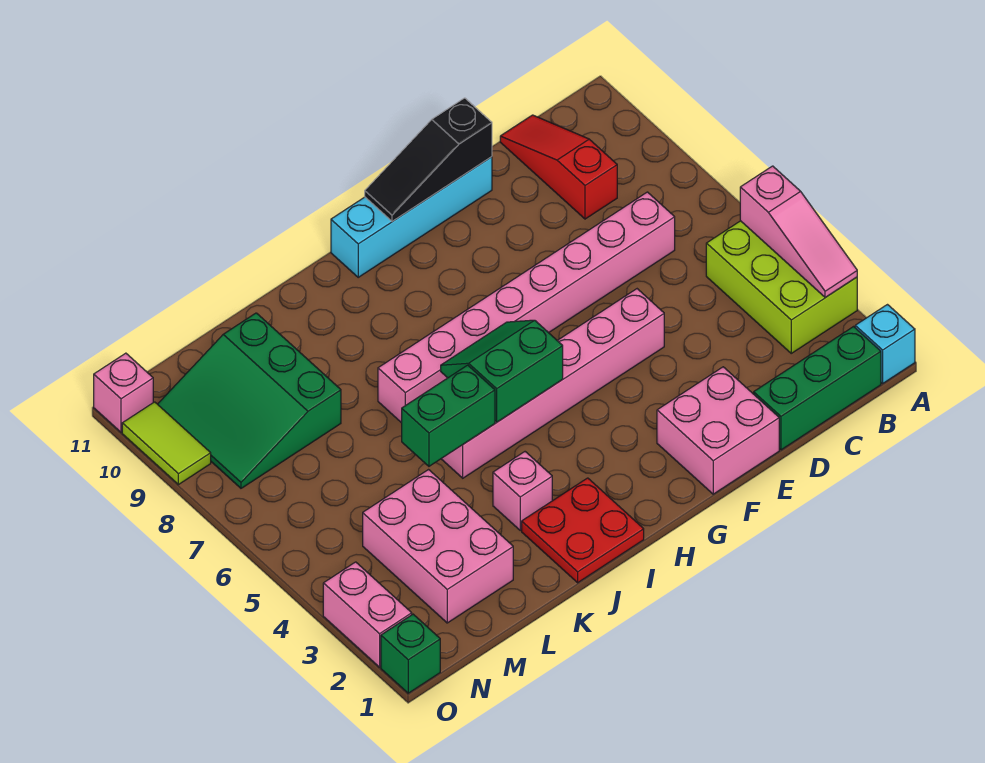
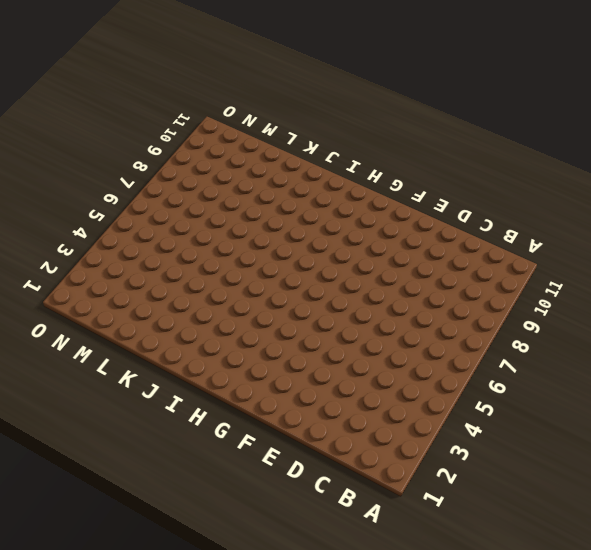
none -> cyan 1x1 brick [855,305,915,383]
none -> lime 2x3 brick [706,221,857,353]
none -> green 1x3 brick [754,327,881,450]

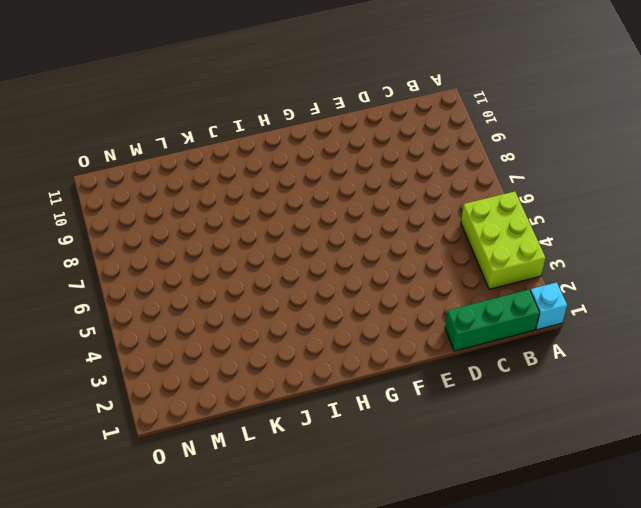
none -> pink 1x8 brick [378,192,675,423]
none -> red 1x3 slope [500,115,617,219]
none -> pink 2x2 brick [657,367,779,494]

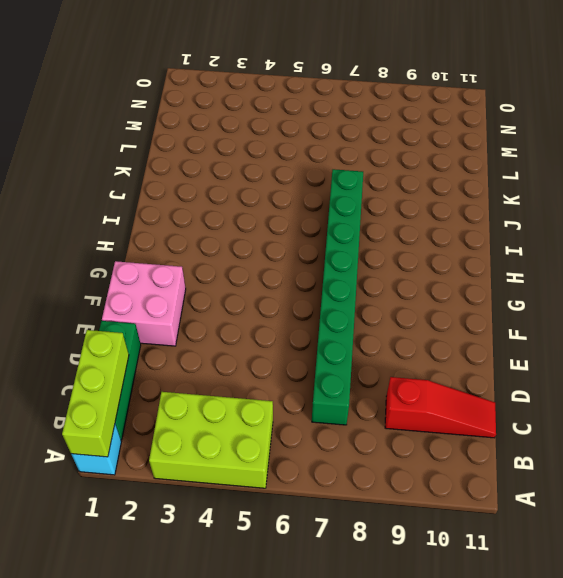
lime 1x3 brick [62,330,129,457] -> none
green 1x8 brick [312,169,363,425] -> pink 1x8 brick [378,192,675,423]
none -> pink 1x6 brick [441,289,664,478]
none -> cyan 1x4 brick [331,157,492,277]
none -> red 2x2 plate [522,478,644,583]

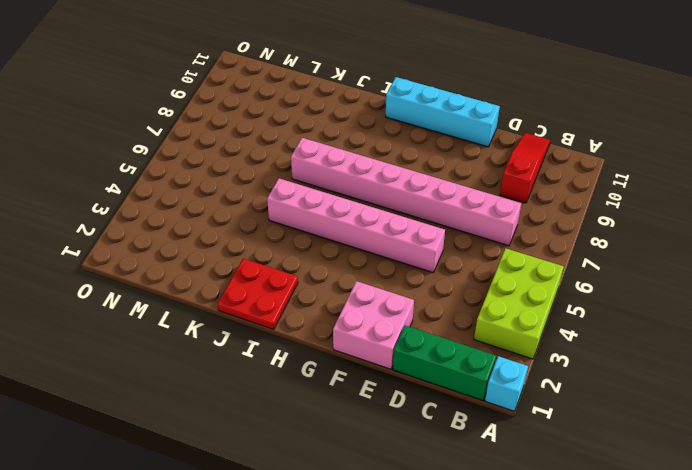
none -> pink 1x1 brick [493,452,552,530]
none -> pink 2x3 brick [363,470,513,623]
none -> green 3x3 slope [158,313,341,488]

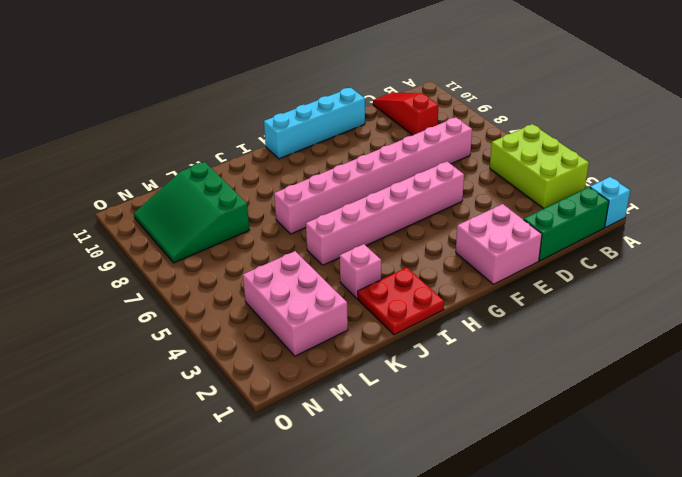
none -> green 1x1 brick [381,614,440,693]
none -> pink 1x2 brick [323,562,412,667]
none -> lime 1x2 tile [122,402,211,485]

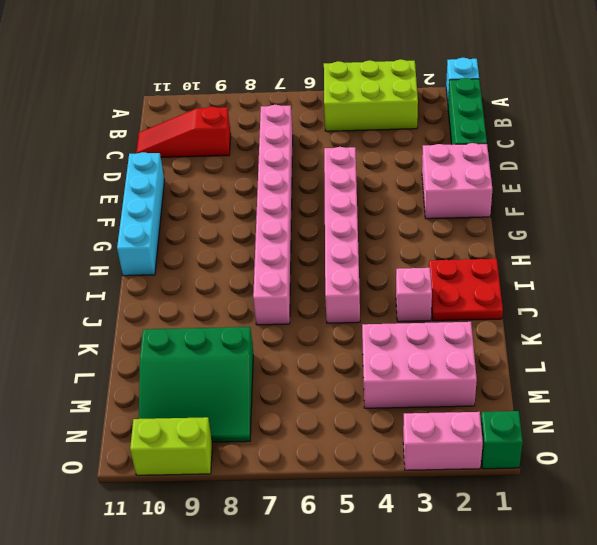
lime 1x2 brick [130,417,213,475] -> lime 1x2 tile [122,402,211,485]
none -> pink 1x1 brick [94,353,153,432]
none -> pink 1x3 slope [740,166,857,298]
none -> black 1x3 slope [365,98,492,221]

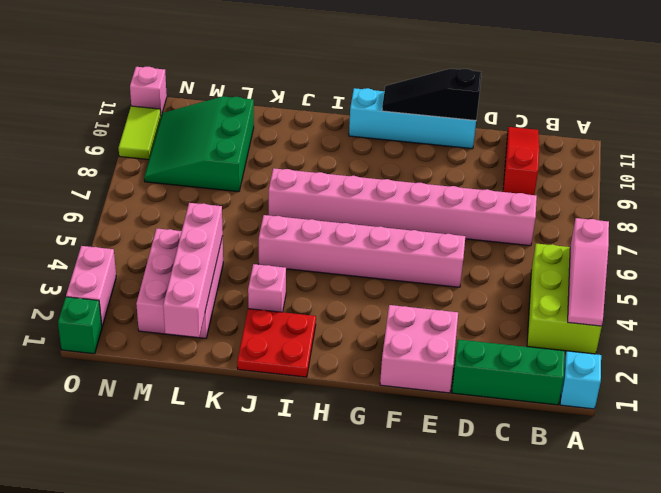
pink 1x4 brick [163,203,223,337] -> none
none -> green 2x2 slope [441,320,563,422]
none -> green 1x2 brick [402,365,495,466]

